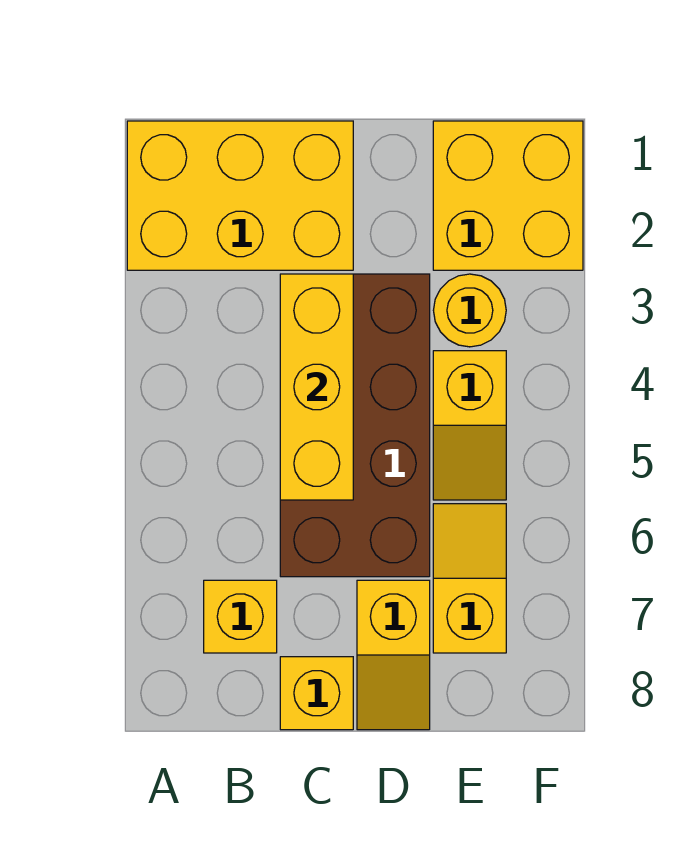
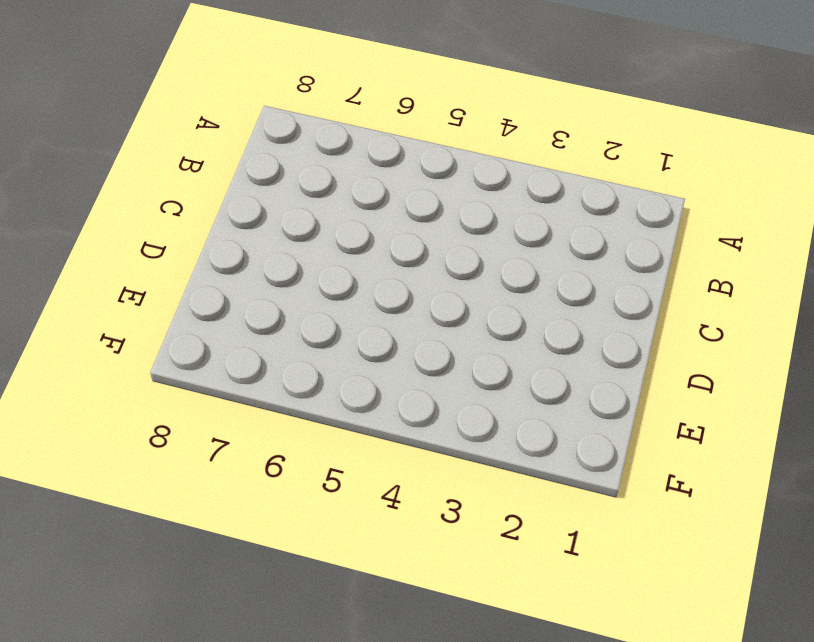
none -> yellow 2x3 brick [127,121,353,270]
none -> yellow 1x1 brick [204,580,277,653]

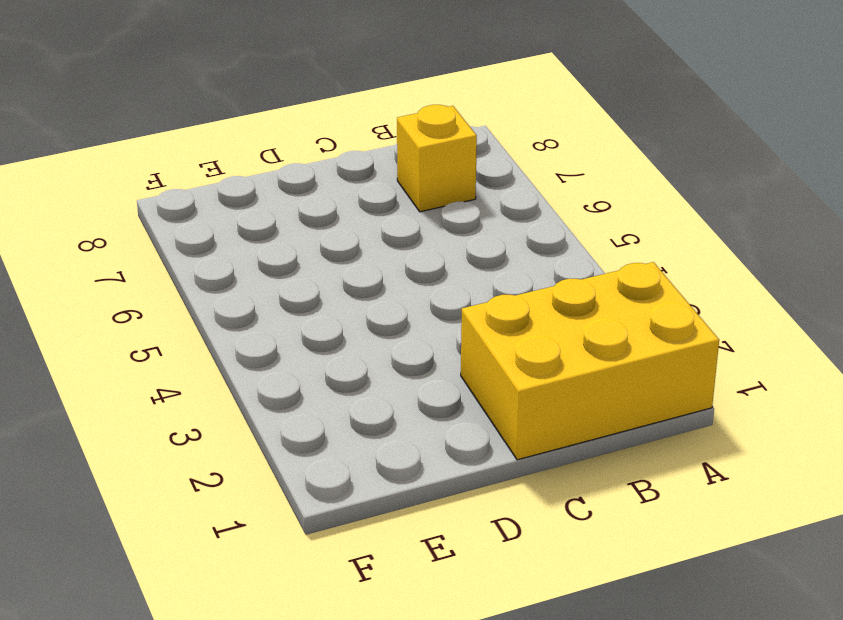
none -> brown 2x4 brick [280,274,430,577]
none -> yellow 1x1 brick [280,657,353,730]

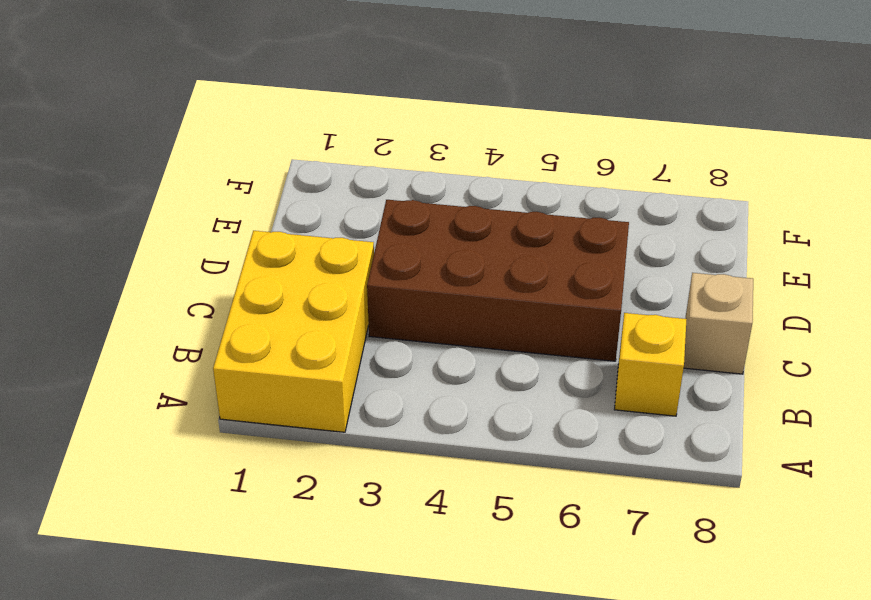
tan 1x1 brick [684,273,753,374] -> yellow 1x1 brick [280,657,353,730]
none -> yellow 1x2 slope [357,580,430,730]
none -> yellow 2x2 brick [433,121,583,270]

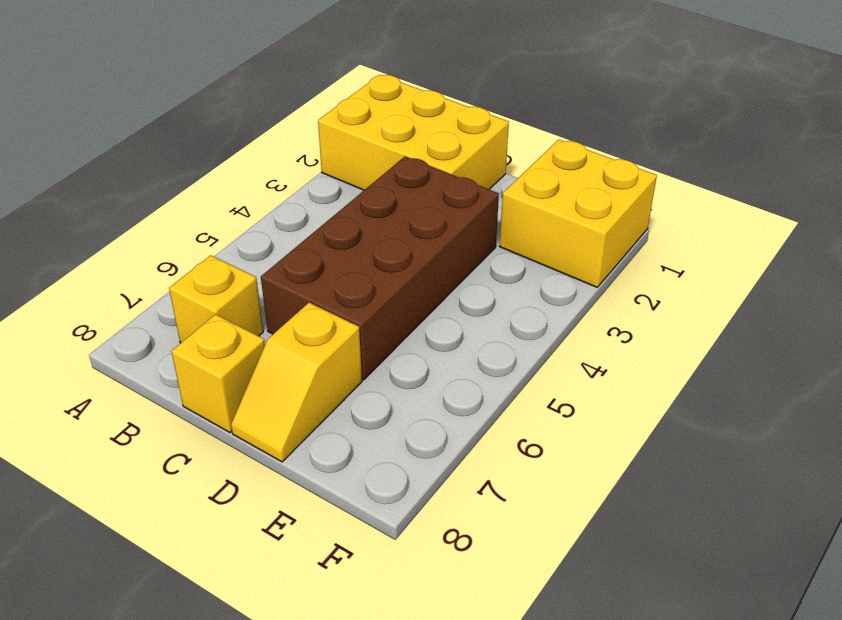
none -> yellow 1x1 round brick [433,274,506,347]
none -> yellow 1x2 slope [433,351,506,500]

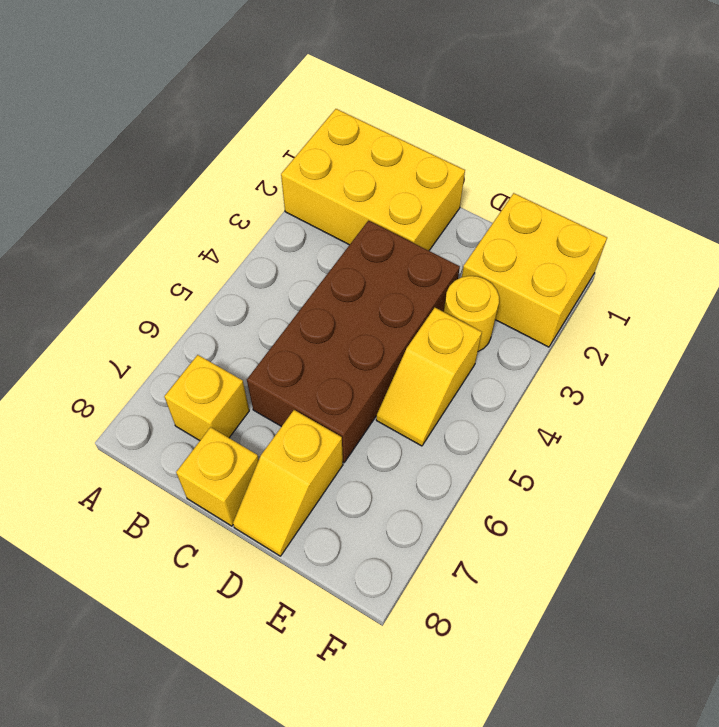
none -> yellow 1x2 slope [433,504,506,653]
none -> yellow 1x3 brick [280,274,353,500]

